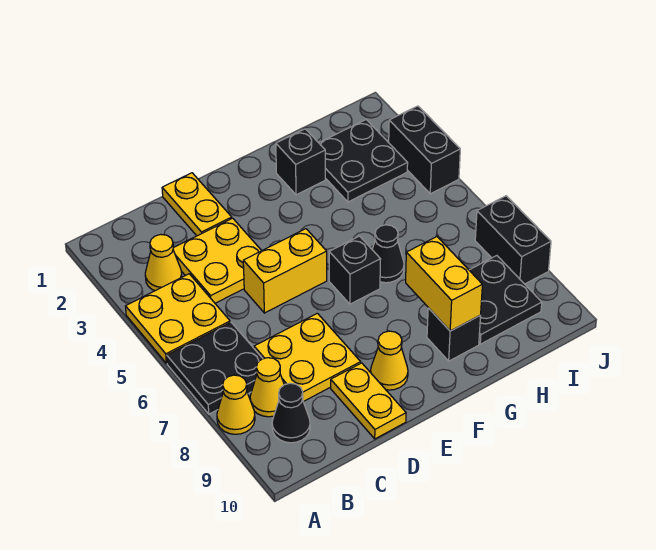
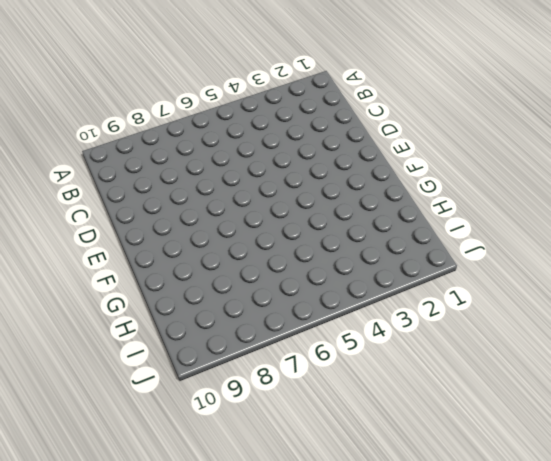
none -> yellow 2x2 plate [126,274,230,363]
none -> black 2x2 plate [167,322,263,414]
none -> yellow 1x1 cone [217,375,255,434]

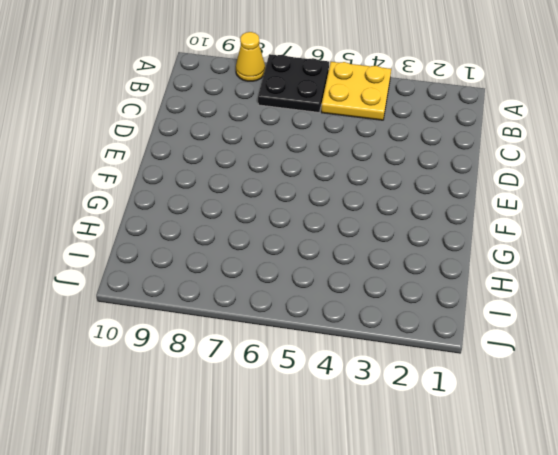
none -> yellow 1x1 cone [145,235,182,291]
none -> yellow 1x1 cone [250,358,284,417]
none -> black 1x1 cone [272,383,310,443]

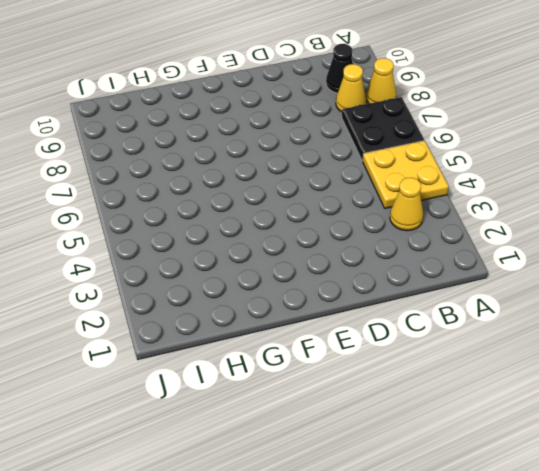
none -> yellow 2x2 plate [173,218,262,303]
none -> yellow 2x2 plate [254,313,361,402]
none -> yellow 1x2 plate [162,173,232,236]

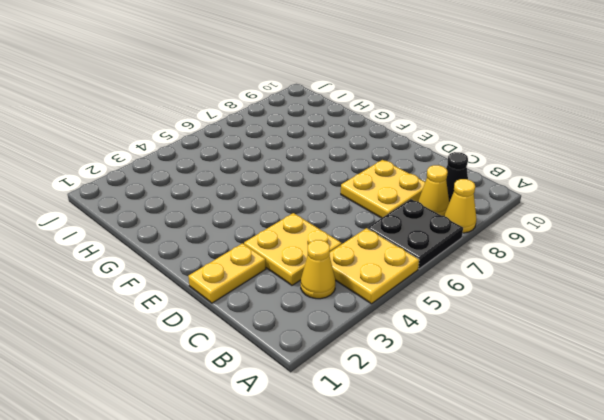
none -> yellow 1x2 brick [243,229,327,313]
none -> yellow 1x2 plate [331,363,406,439]
none -> yellow 1x1 cone [371,331,408,390]

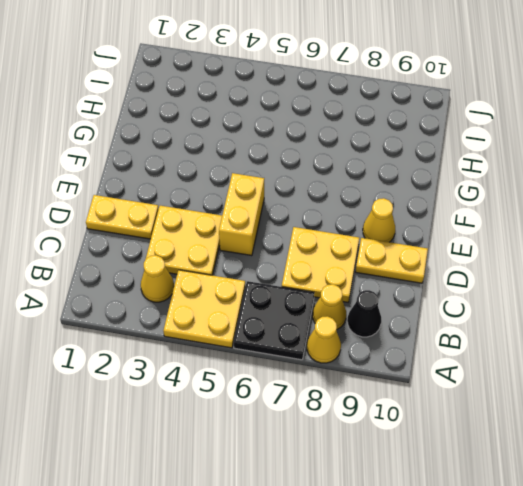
none -> black 1x1 brick [329,236,381,304]
none -> black 1x1 brick [276,129,325,195]
none -> black 1x1 cone [372,225,404,283]

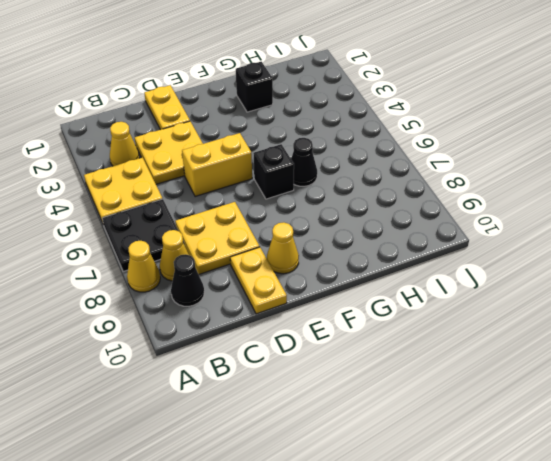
none -> black 1x1 brick [427,308,481,361]
none -> black 2x2 plate [319,120,408,202]
none -> black 2x2 plate [469,256,542,344]

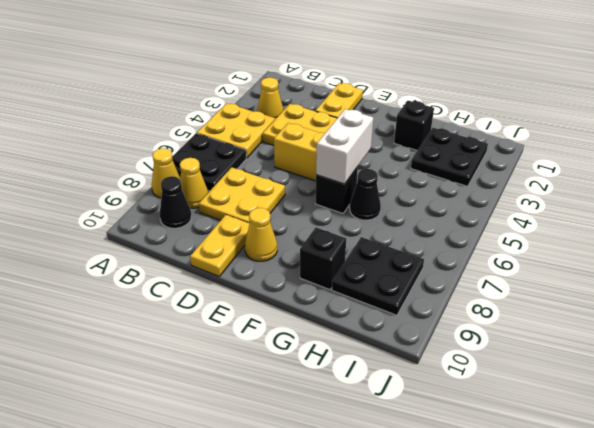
white 1x2 brick [316,109,373,184] -> none
none -> black 1x2 brick [389,106,460,194]
none -> black 1x2 brick [475,196,551,284]
none -> yellow 1x2 brick [406,236,482,331]

